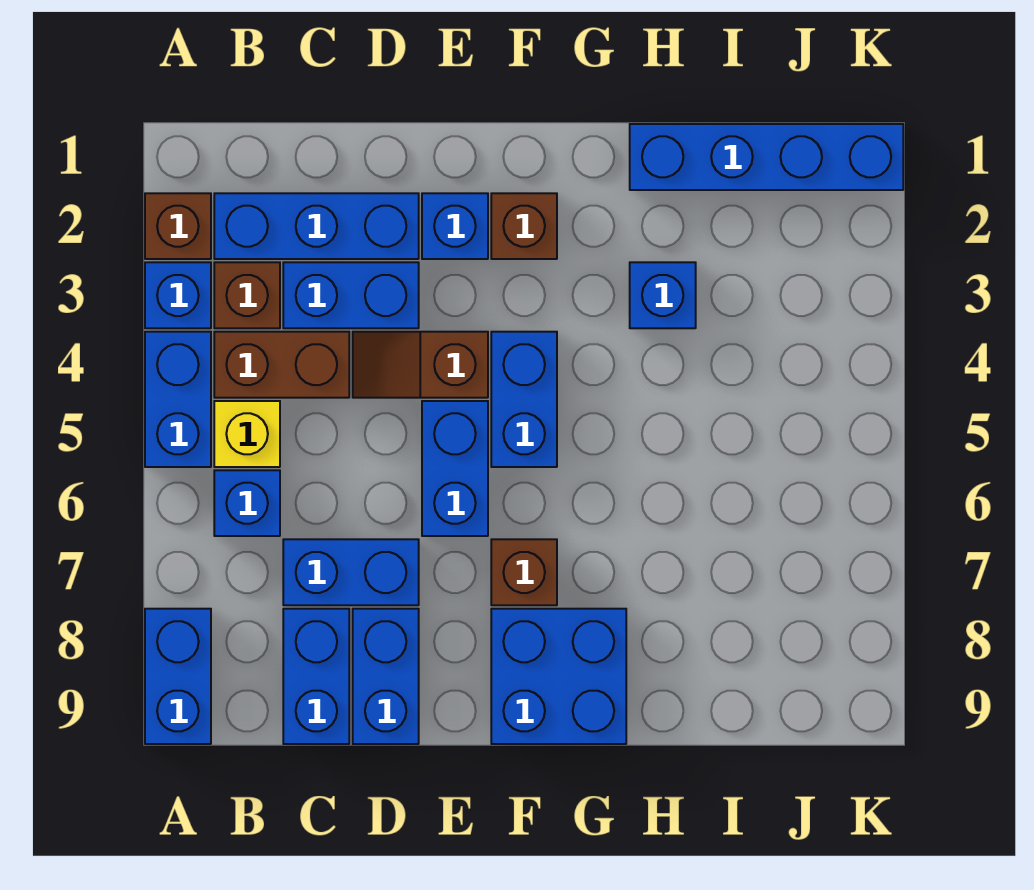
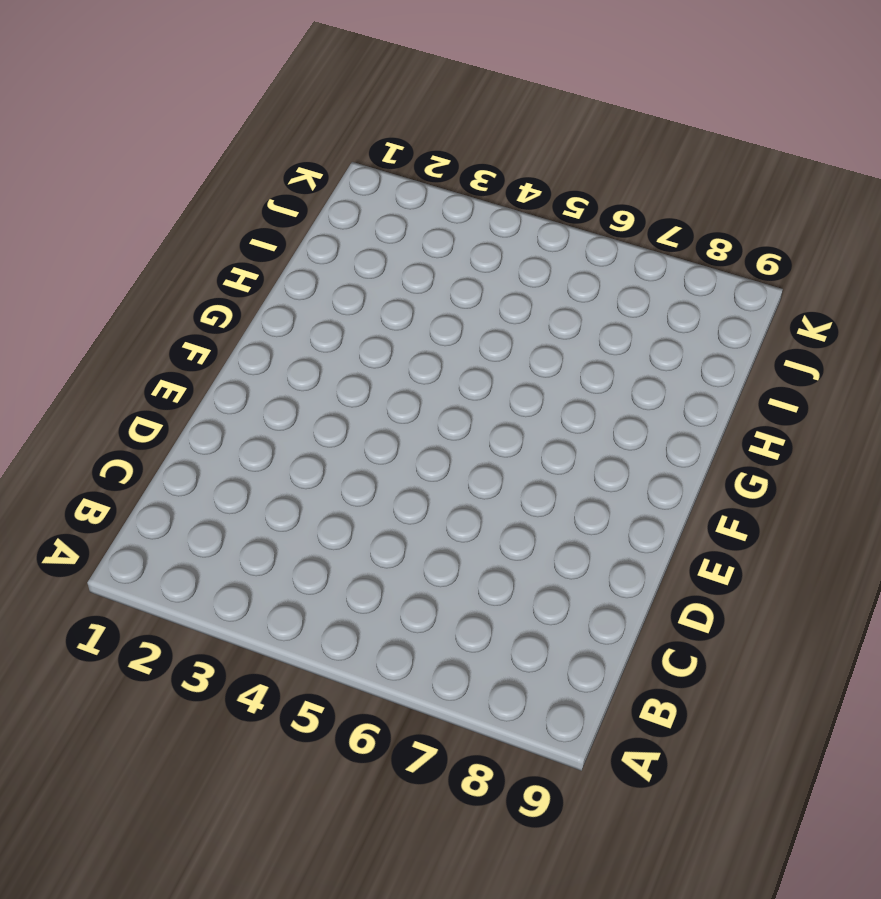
none -> brown 1x1 brick [145,193,211,259]
none -> blue 1x1 brick [145,262,211,328]
none -> blue 1x2 brick [145,332,211,467]

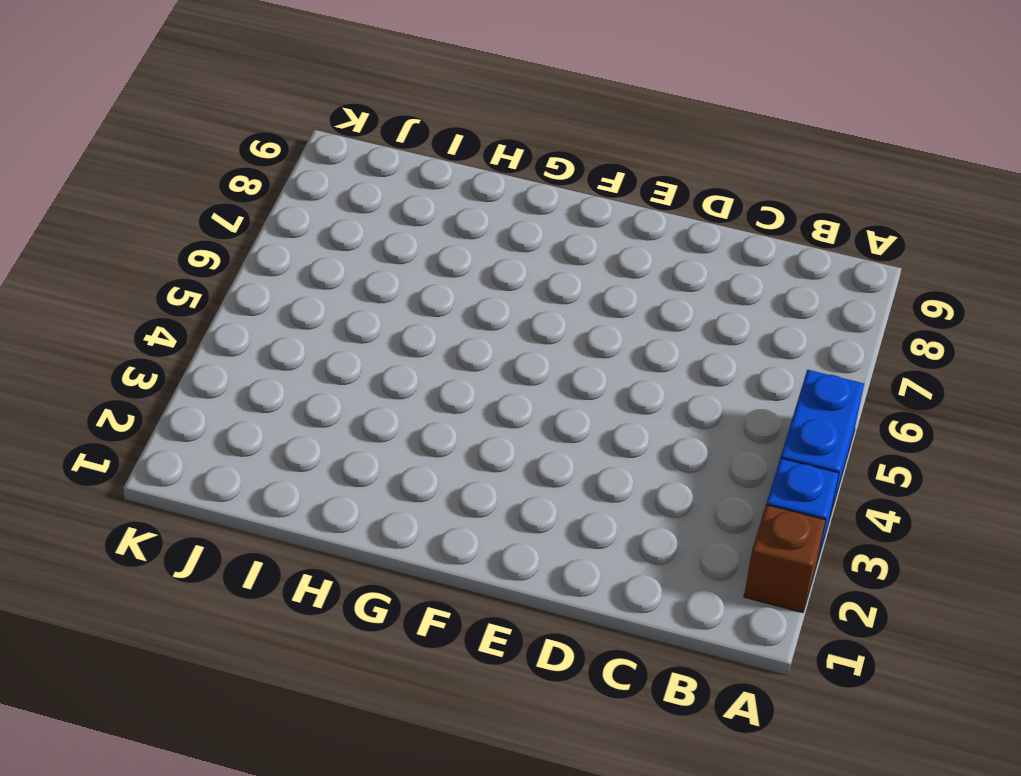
none -> blue 1x2 brick [145,609,211,744]
none -> blue 1x3 brick [214,193,419,259]
none -> brown 1x1 brick [214,262,280,328]

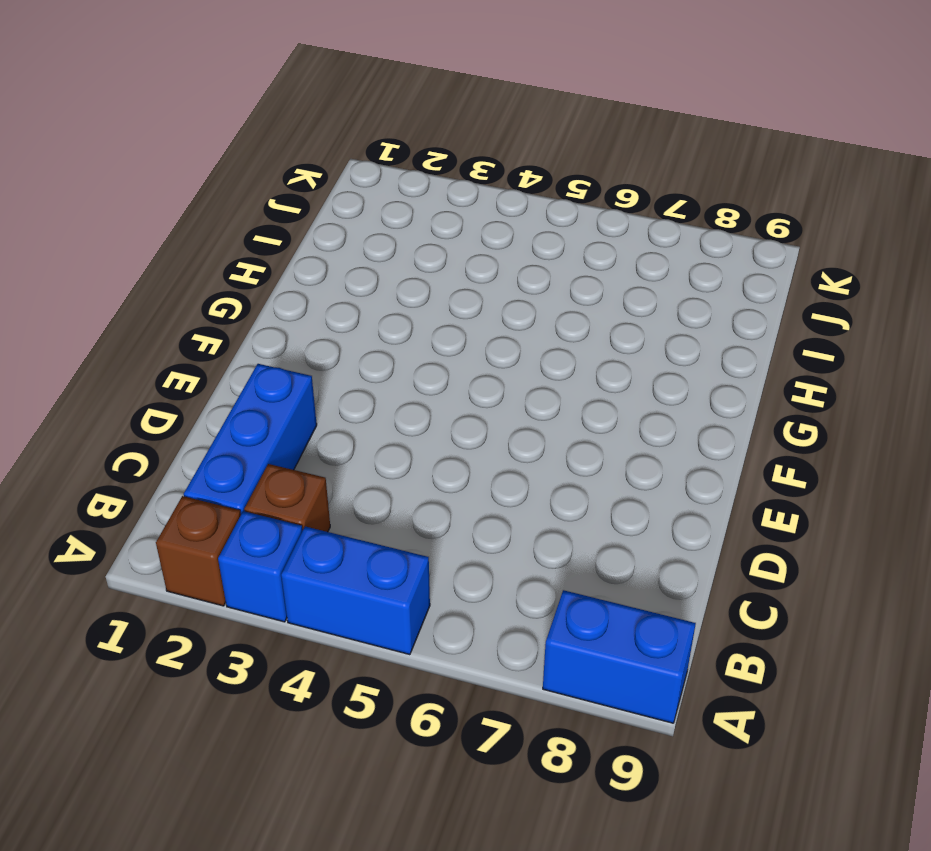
none -> brown 1x2 brick [214,332,349,398]
none -> yellow 1x1 brick [214,401,280,467]
none -> blue 1x1 brick [214,470,280,536]

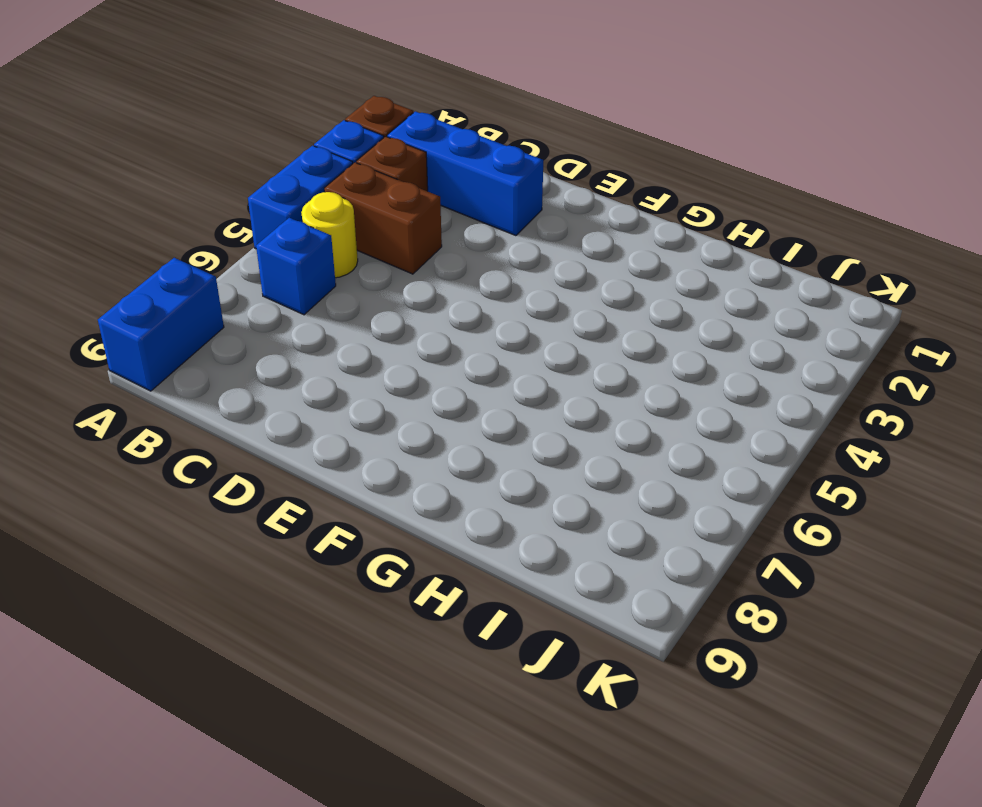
yellow 1x1 round brick [301,192,358,278] -> yellow 1x1 brick [214,401,280,467]
none -> blue 1x2 brick [283,262,419,328]
none -> blue 1x2 brick [283,539,419,605]
none -> blue 1x2 brick [283,609,349,744]

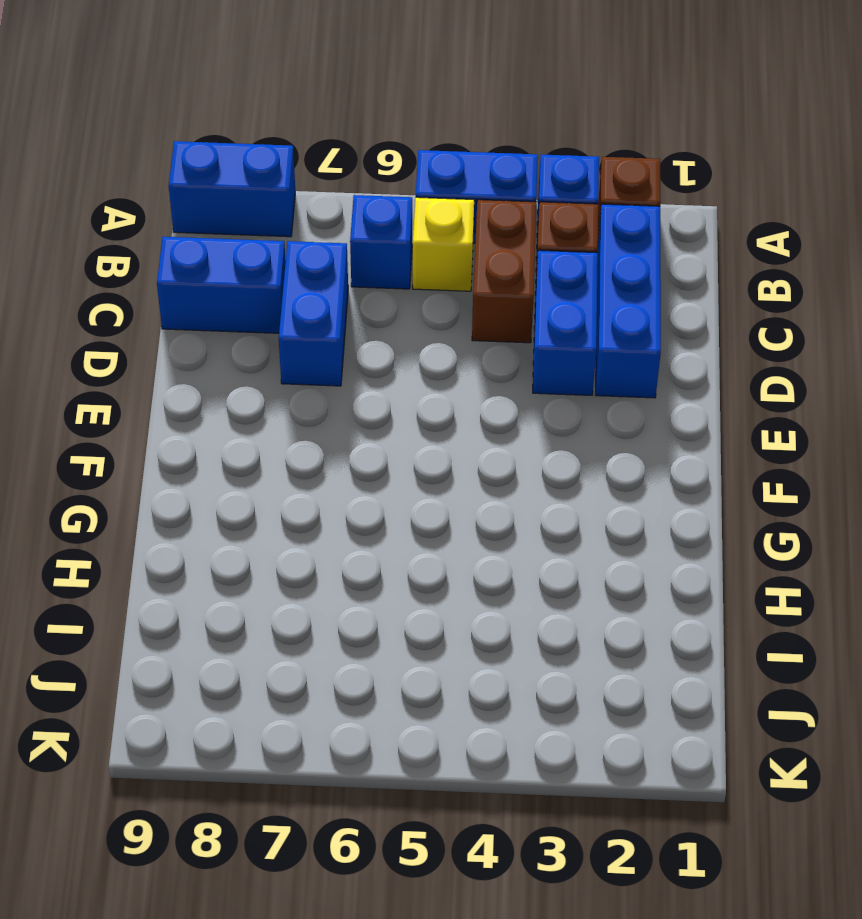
none -> brown 1x2 slope [353,332,488,398]
none -> blue 1x2 brick [353,609,419,744]
none -> blue 1x1 brick [422,193,488,259]

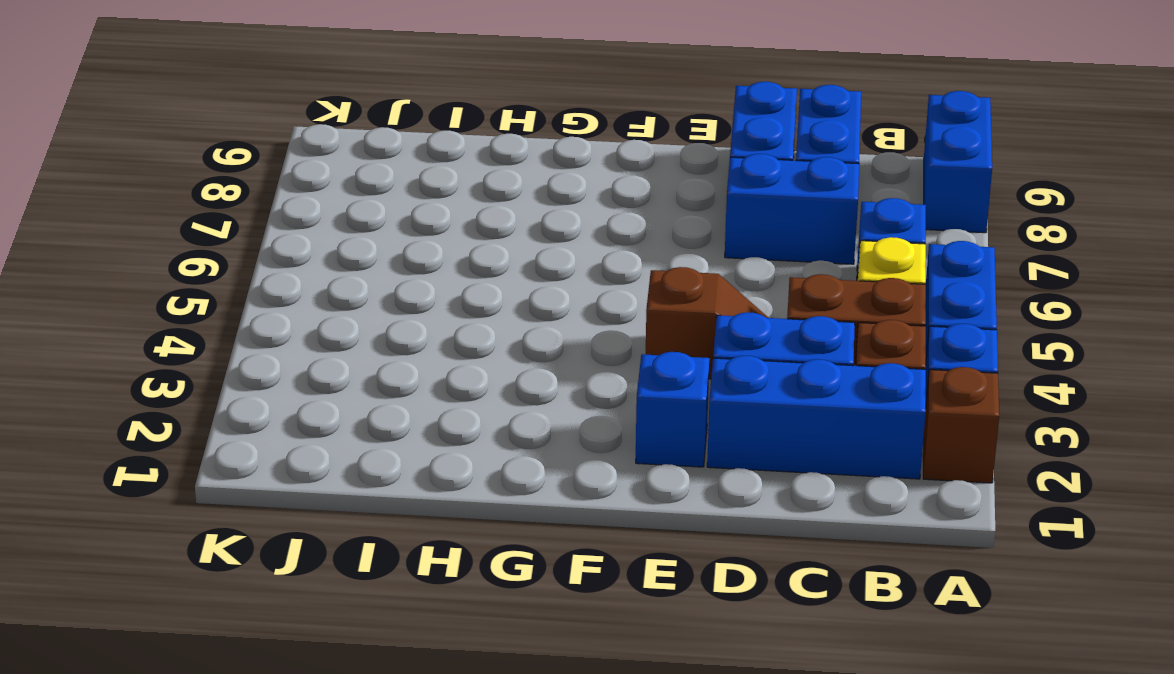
none -> blue 1x2 brick [422,401,488,536]
none -> brown 1x1 brick [491,193,557,259]
none -> blue 1x2 brick [491,332,557,467]

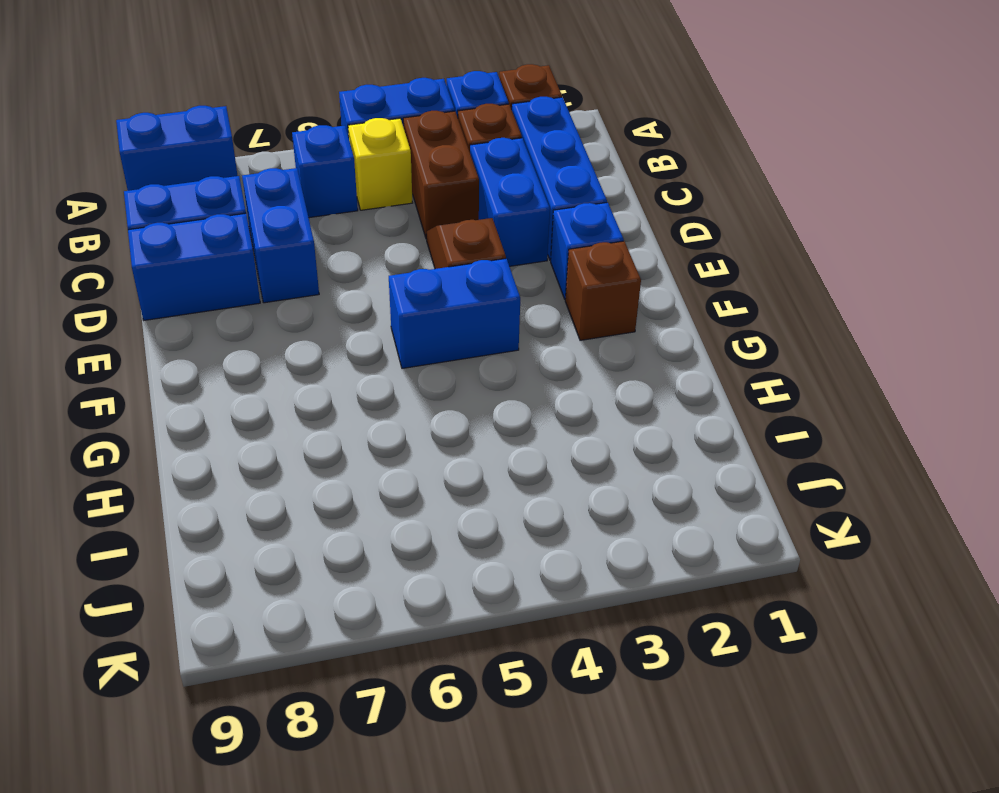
none -> blue 1x2 brick [422,401,488,536]
none -> brown 1x1 brick [491,539,557,605]
none -> blue 2x2 brick [491,609,626,744]

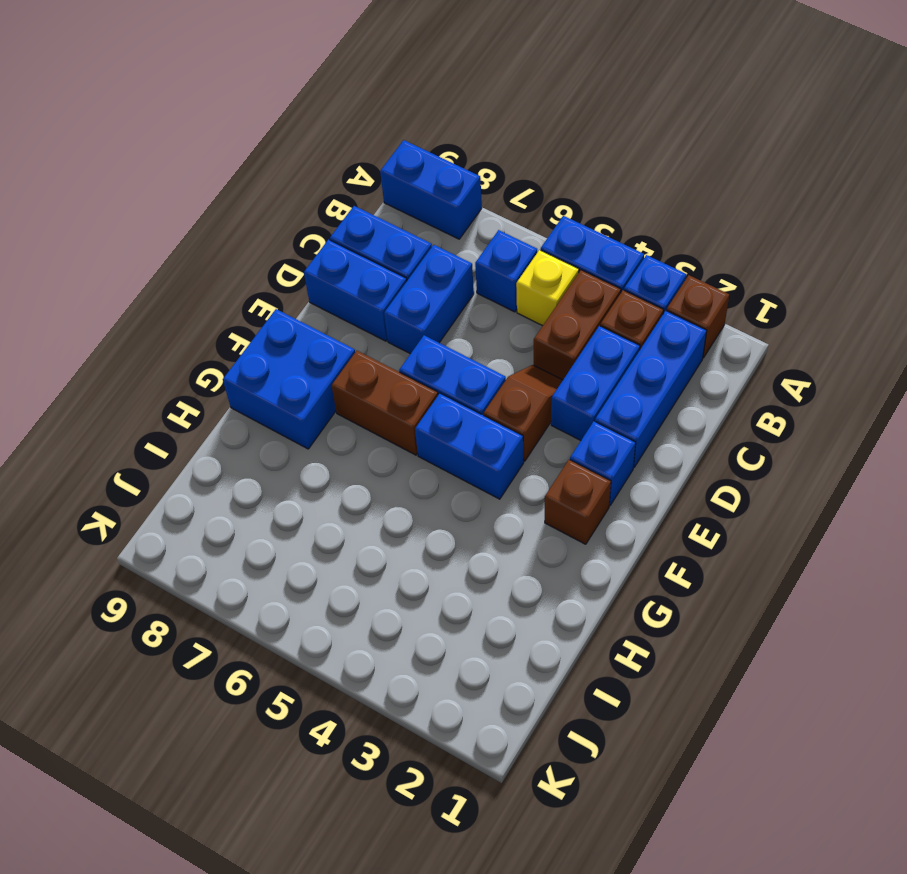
brown 1x2 brick [331,351,438,455] -> brown 1x1 brick [491,539,557,605]
none -> blue 1x4 brick [630,124,903,190]
none -> blue 1x1 brick [630,262,696,328]

